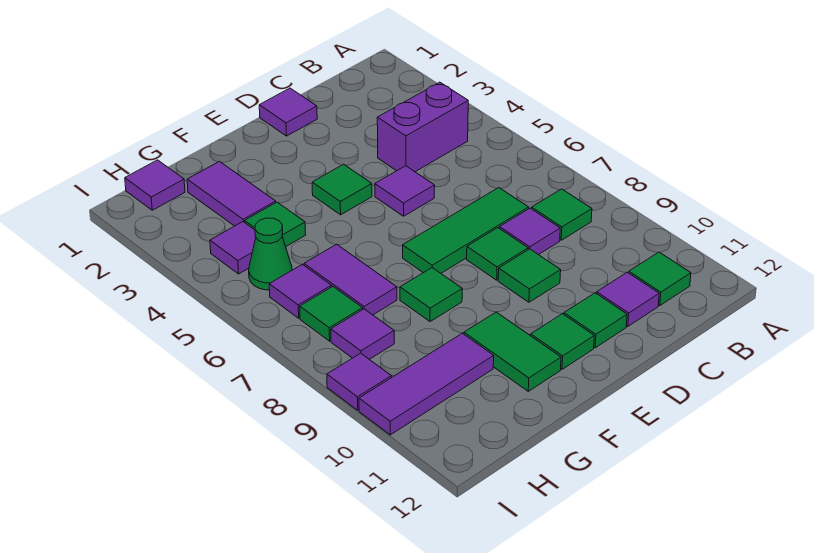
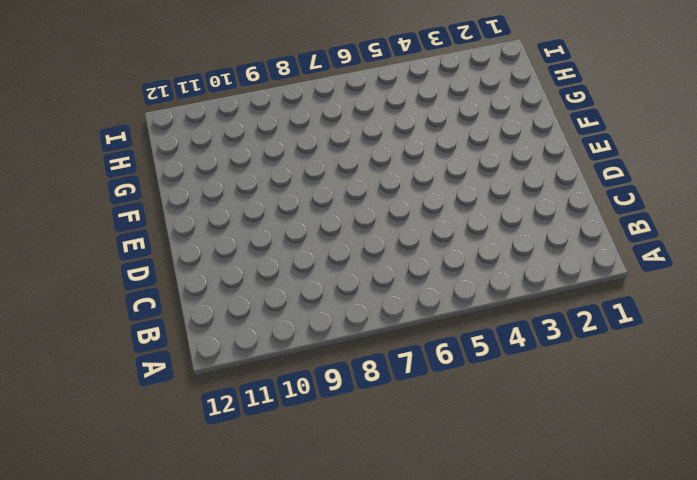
none -> purple 1x2 brick [377,82,468,172]
none -> green 1x1 tile [532,189,592,240]
none -> green 1x1 tile [629,252,691,306]

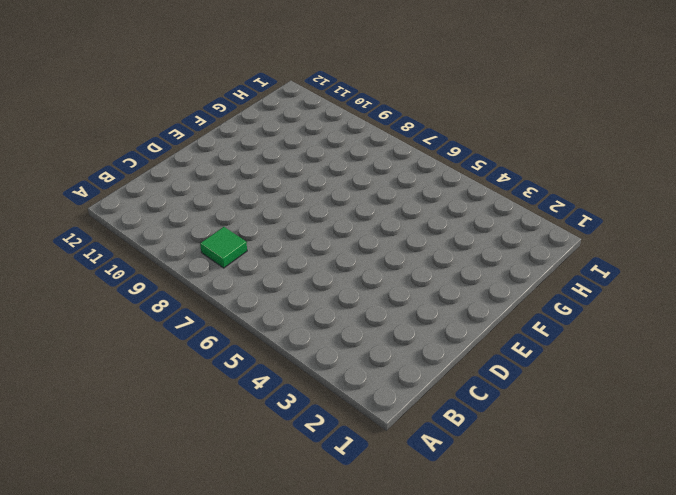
none -> purple 1x2 brick [377,82,468,172]
none -> green 1x1 tile [629,252,691,306]
none -> green 1x3 tile [403,188,529,273]

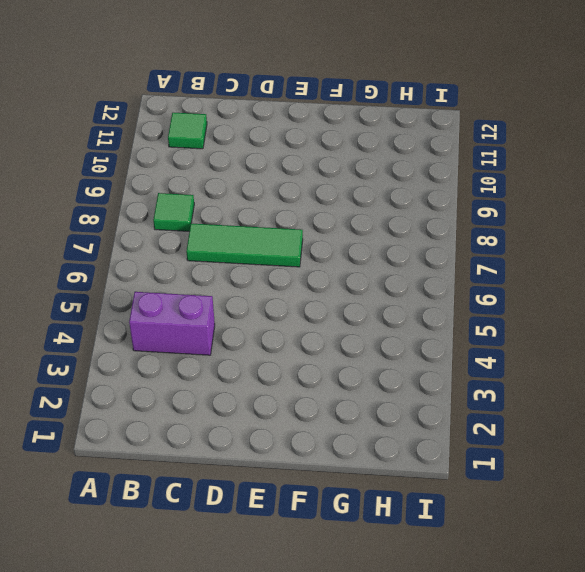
none -> purple 1x1 tile [499,208,560,255]
none -> purple 1x1 tile [597,272,659,326]
none -> purple 1x1 tile [259,88,317,136]

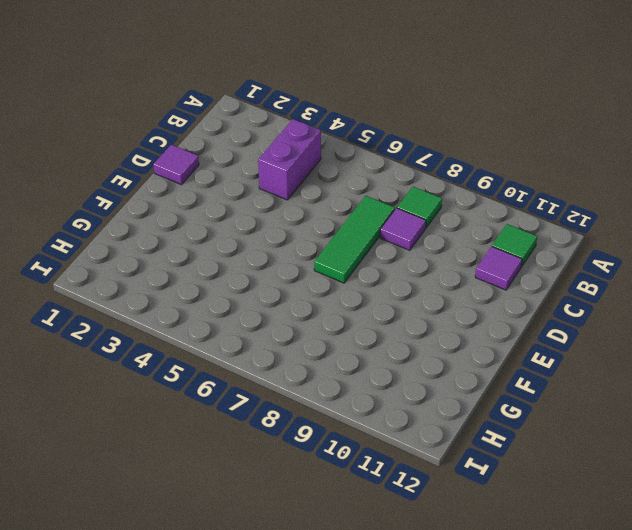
none -> purple 1x1 tile [375,166,435,216]
none -> green 1x1 tile [467,228,528,280]
none -> green 1x1 tile [498,249,561,302]

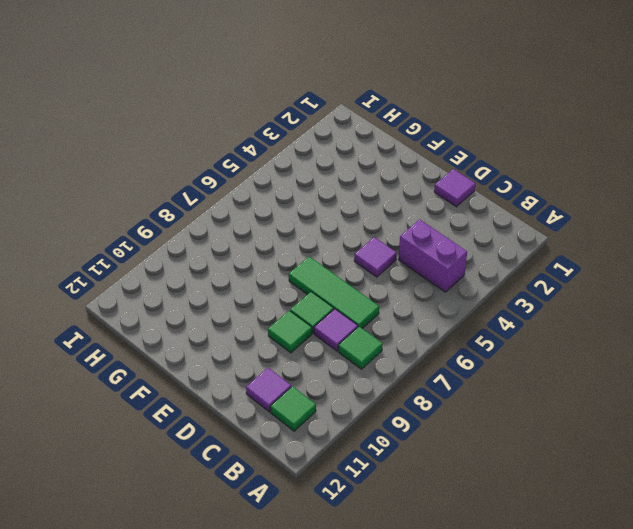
none -> green 1x1 tile [564,293,627,348]
none -> green 1x1 tile [312,164,372,215]
none -> green 1x1 tile [531,314,594,369]

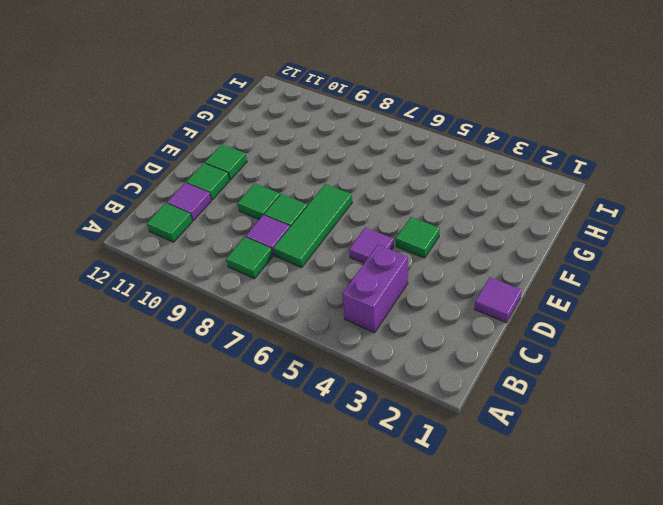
none -> green 1x1 tile [400,268,462,322]
none -> green 1x2 tile [464,312,561,391]
none -> purple 1x2 tile [187,161,276,226]

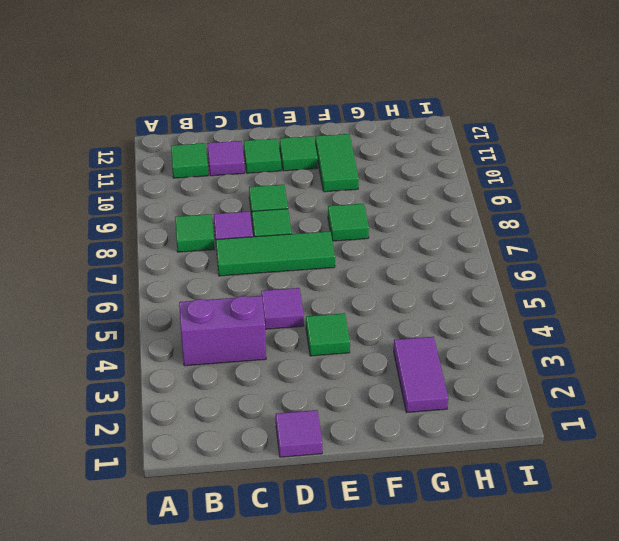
none -> green 1x1 tile [245,202,306,246]
none -> purple 1x2 tile [304,244,397,315]
none -> purple 1x3 tile [359,333,494,435]

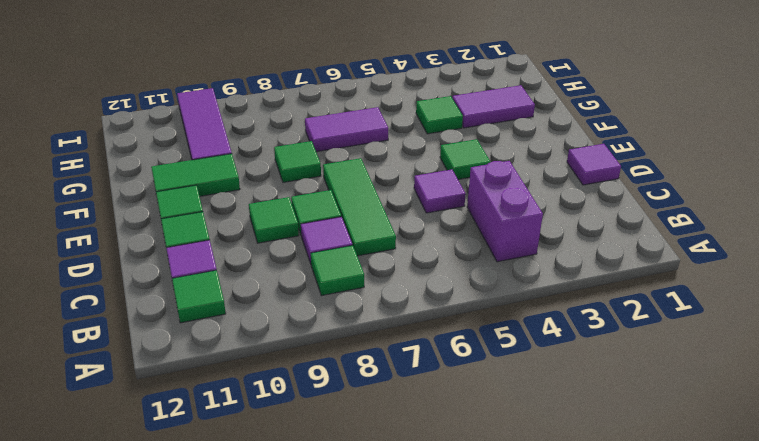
none -> purple 1x1 tile [125,160,185,210]
none -> purple 1x1 tile [210,222,256,274]
none -> green 1x1 cone [249,218,292,290]

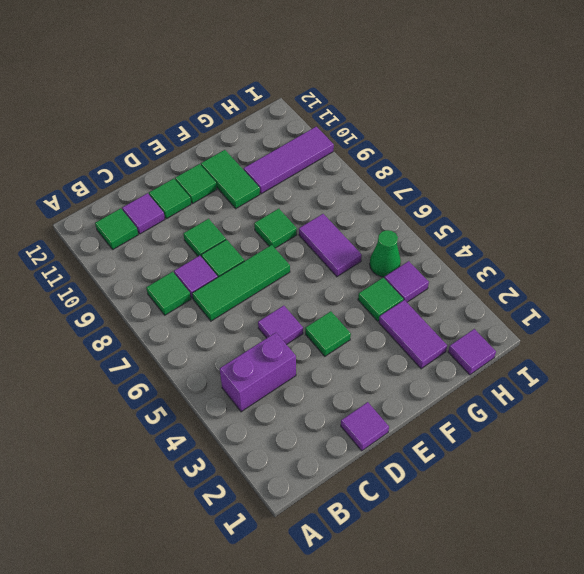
none -> purple 1x1 tile [269,264,331,318]
none -> green 1x1 tile [300,287,363,341]
none -> purple 1x1 tile [331,309,394,359]

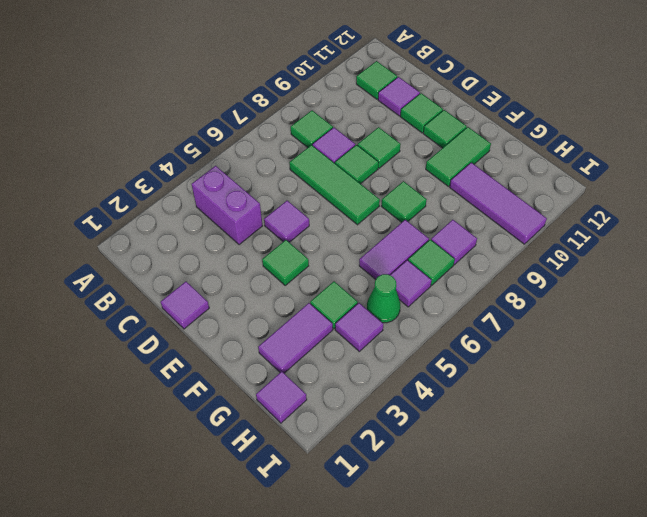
none -> purple 1x1 tile [327,353,391,410]

